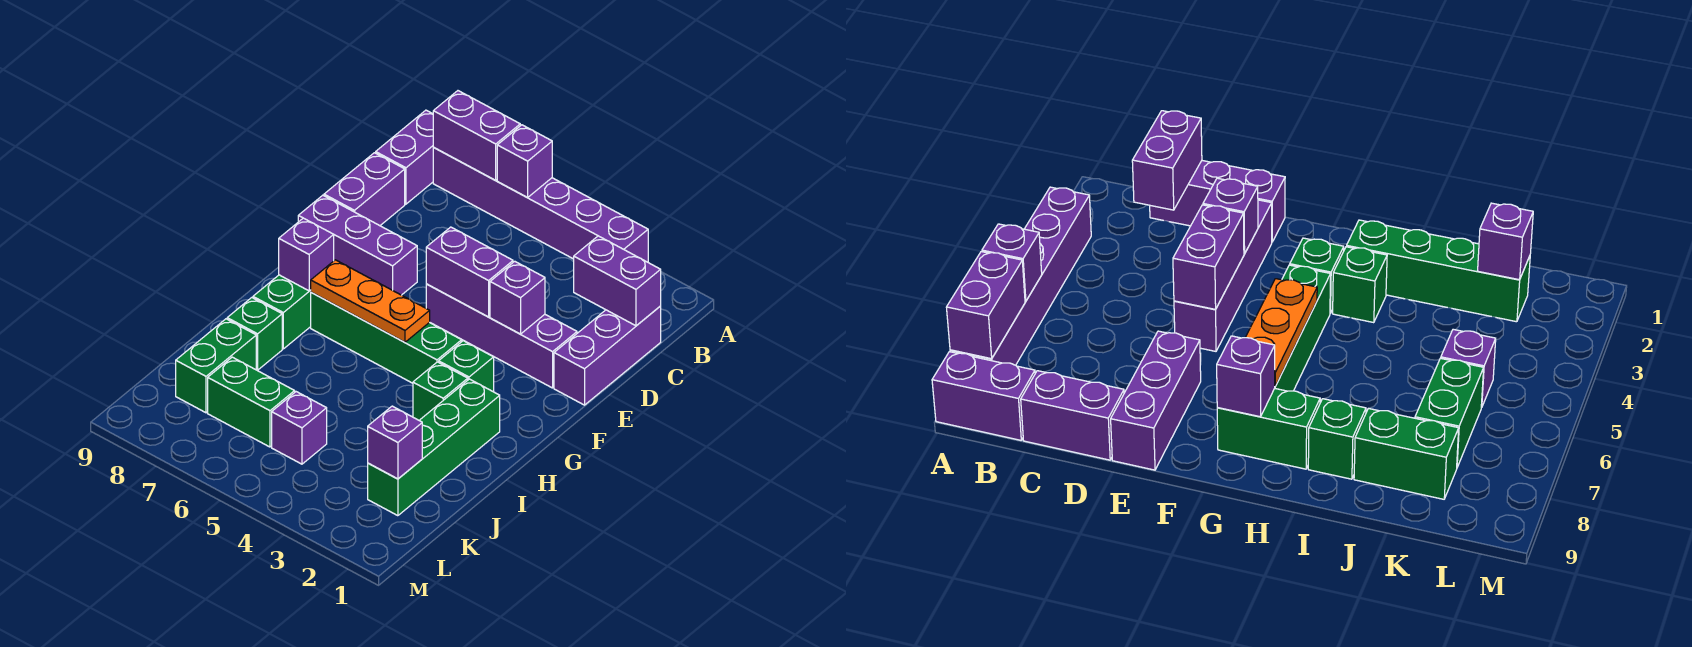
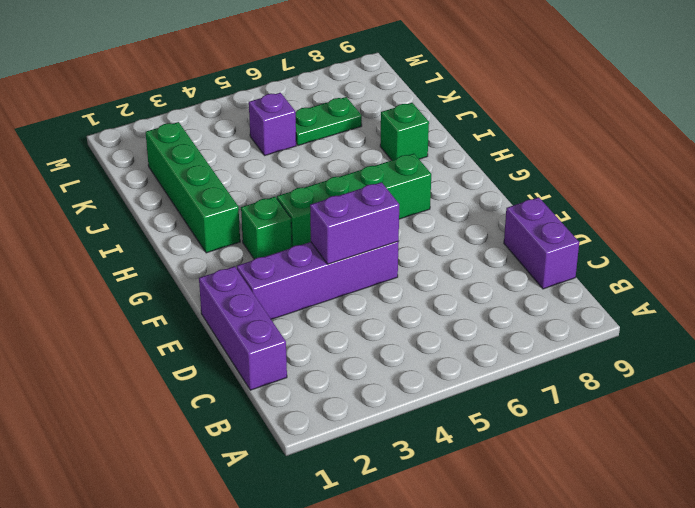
green 1x2 plate [296,97,362,146] -> green 1x2 brick [208,357,295,447]
none -> purple 1x6 brick [433,148,648,262]
none -> purple 1x2 brick [376,110,434,204]
none -> purple 1x3 brick [298,195,417,295]

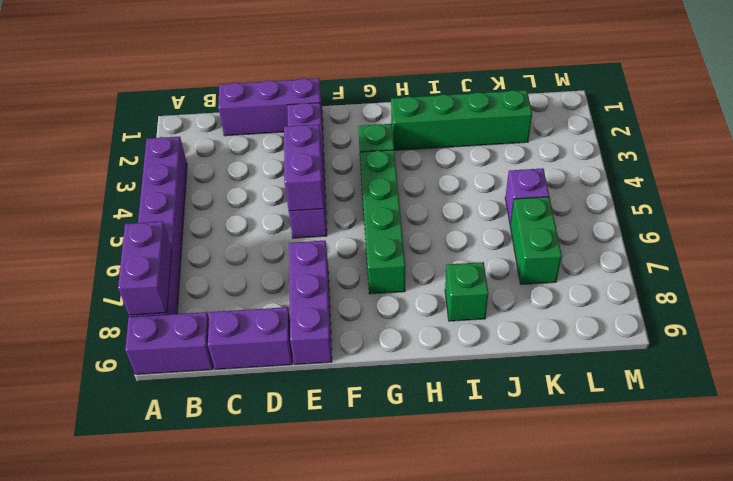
none -> green 1x2 brick [253,275,311,349]
none -> green 1x1 brick [413,362,468,420]
none -> green 1x2 brick [176,319,256,413]

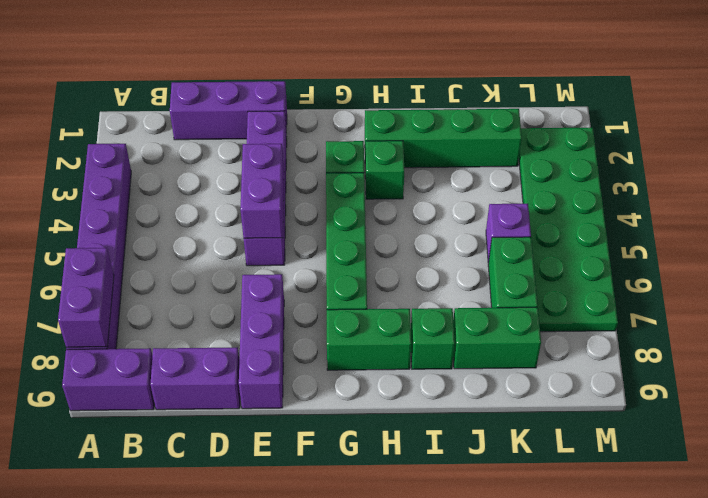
green 2x6 plate [519,128,618,332] -> none
none -> purple 1x1 brick [497,125,552,198]
none -> purple 1x2 brick [574,236,661,326]
none -> purple 1x1 brick [490,261,545,334]

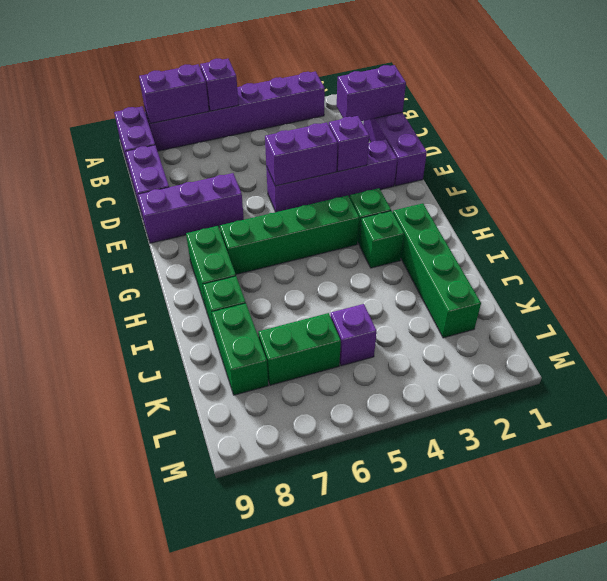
none -> orange 1x3 plate [311,260,430,342]
none -> purple 1x1 brick [279,218,334,291]
none -> purple 1x1 brick [368,406,422,479]

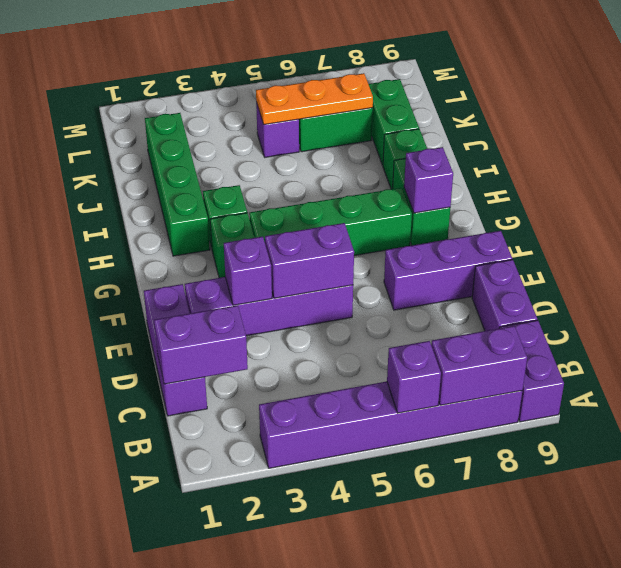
orange 1x3 plate [256,73,373,125] -> orange 1x3 plate moved to [311,260,430,342]
none -> purple 1x1 brick [368,406,422,479]

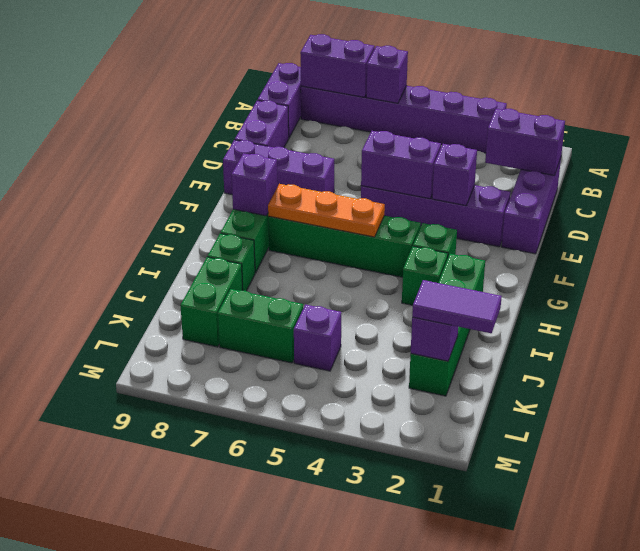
purple 1x2 tile [412,280,502,333] -> none

